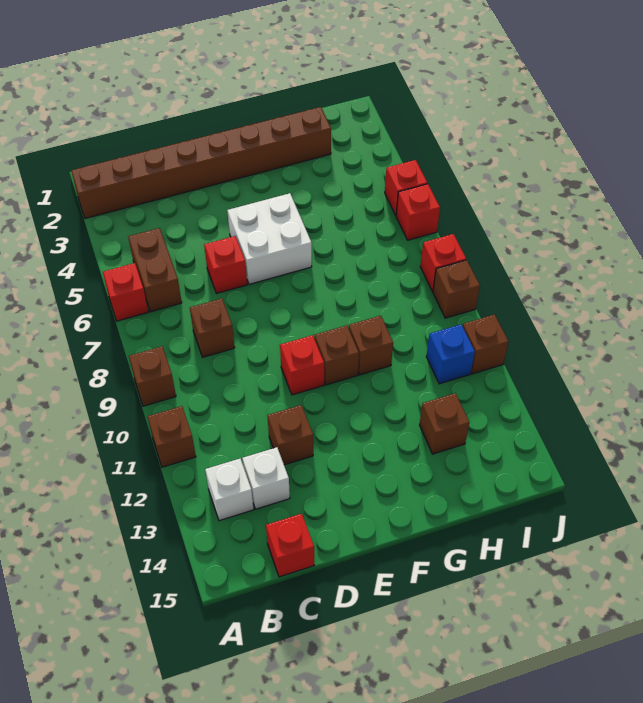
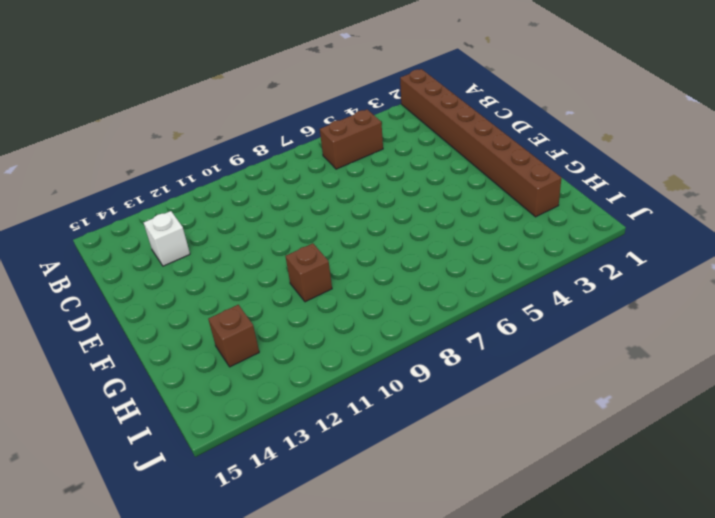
none -> red 1x1 brick [103,263,148,321]
none -> brown 1x1 brick [129,346,176,406]
none -> brown 1x1 brick [148,406,196,467]

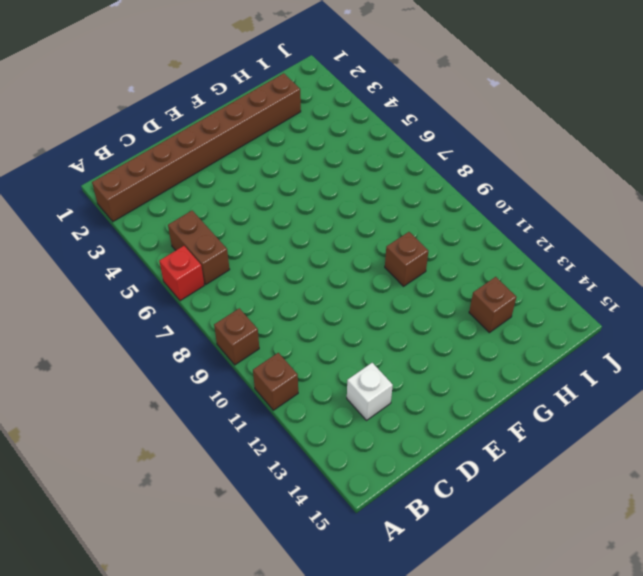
none -> white 1x1 brick [205,459,254,521]
none -> brown 1x1 brick [190,299,235,357]
none -> red 1x1 brick [266,514,314,577]

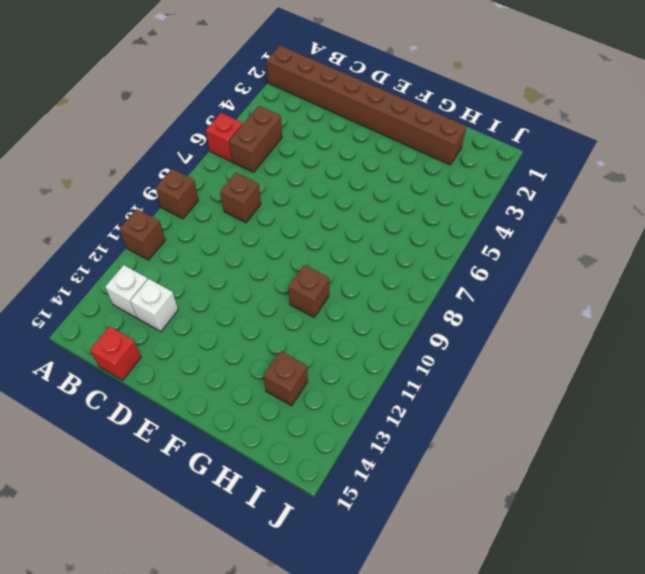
none -> red 1x1 brick [204,236,247,293]
none -> brown 1x1 brick [267,405,313,465]
none -> white 2x2 brick [227,193,312,284]

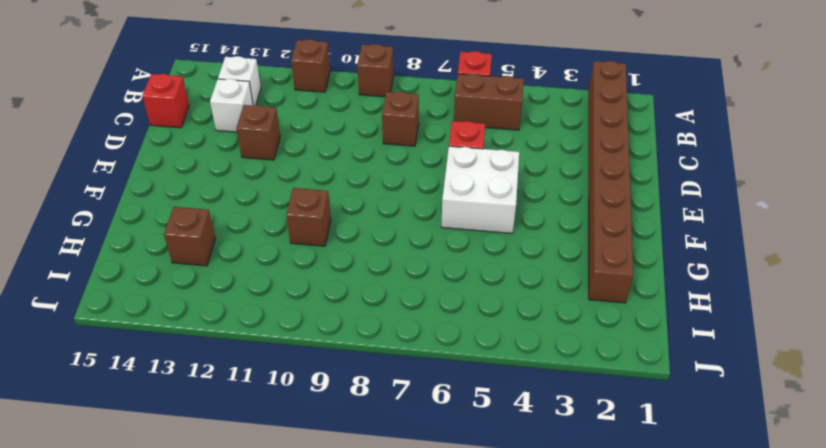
none -> red 1x1 brick [280,335,324,395]
none -> brown 1x1 brick [314,325,359,385]
none -> blue 1x1 brick [426,324,475,384]

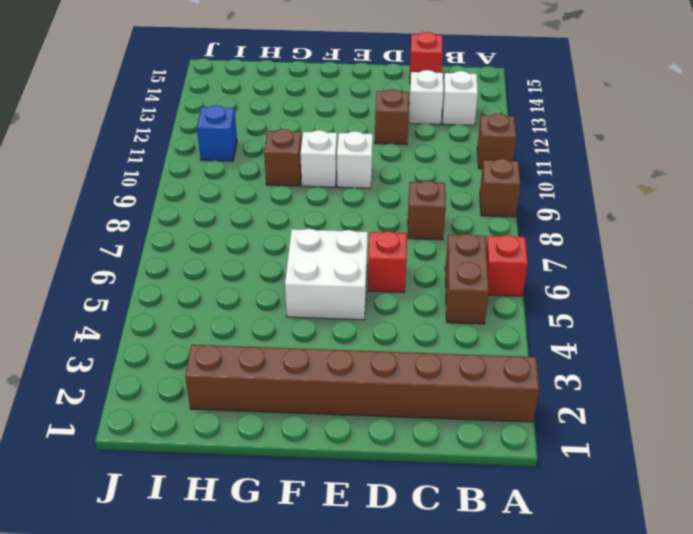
white 1x1 brick [337,131,373,188] -> red 1x1 brick [280,335,324,395]
white 1x1 brick [300,130,337,187] -> brown 1x1 brick [314,325,359,385]
none -> brown 1x1 brick [420,393,469,454]
none -> red 1x1 brick [385,160,427,215]
none -> red 1x1 brick [396,184,440,240]

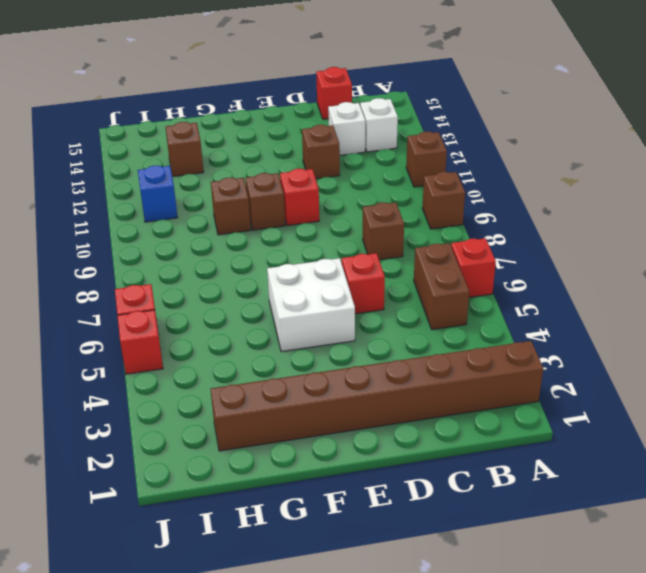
none -> red 1x1 brick [420,234,466,291]
none -> brown 1x1 brick [433,260,480,318]
none -> brown 1x1 brick [463,315,508,374]

